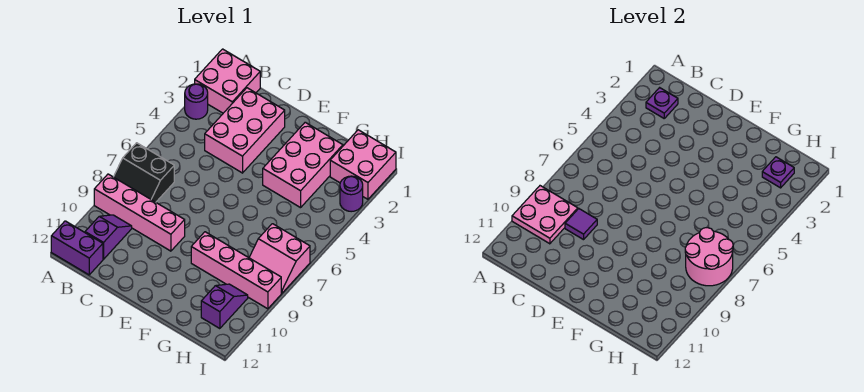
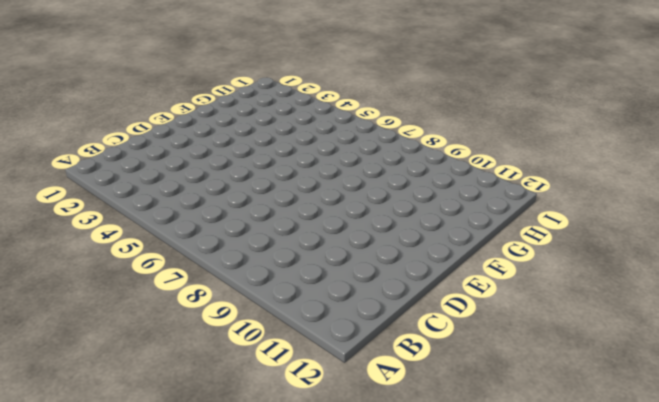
none -> pink 2x2 brick [195,49,260,113]
none -> purple 1x1 round brick [185,84,208,119]
none -> black 2x2 slope [114,143,174,202]

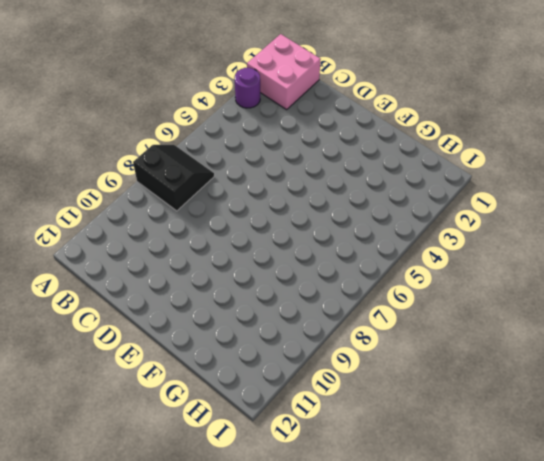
black 2x2 slope [133,145,214,211] -> black 2x2 slope turned to [114,143,174,202]
none -> pink 1x4 brick [94,174,185,251]
none -> purple 1x2 brick [51,221,103,275]
none -> purple 1x2 slope [85,215,132,259]

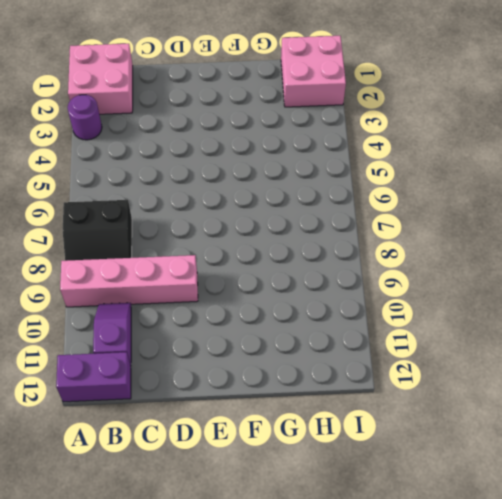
none -> pink 2x3 brick [205,88,285,173]
none -> pink 2x3 brick [263,122,343,208]
none -> pink 1x4 brick [191,232,281,309]

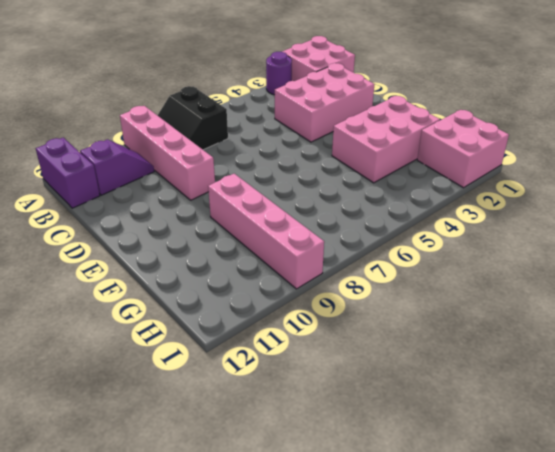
none -> pink 2x2 slope [249,224,310,293]
none -> purple 1x2 slope [201,284,248,329]
none -> purple 1x1 round brick [340,176,363,212]

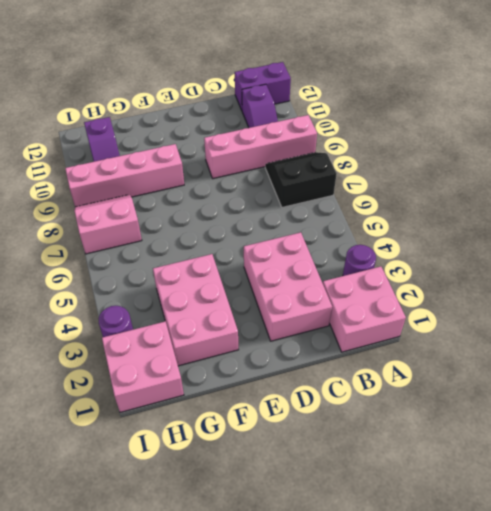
none -> pink 2x2 plate [512,186,578,244]
none -> purple 1x1 plate [646,88,678,118]
none -> purple 1x1 tile [565,209,597,240]

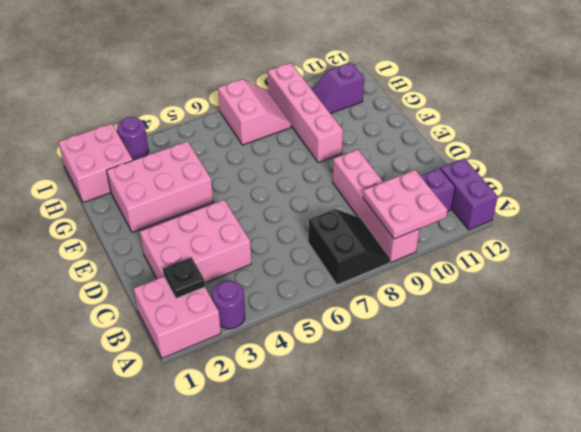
black 1x1 plate [163,257,205,299] -> purple 1x1 plate [646,88,678,118]
none -> purple 1x1 tile [565,209,597,240]
none -> purple 1x1 plate [762,157,794,188]
none -> pink 2x2 round brick [685,228,733,286]

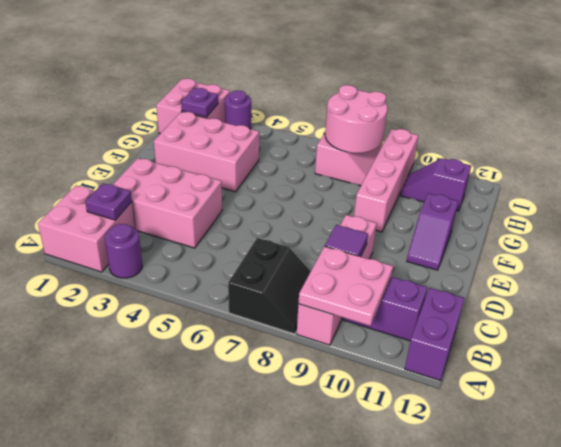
purple 1x2 slope [407,193,458,270] -> none

